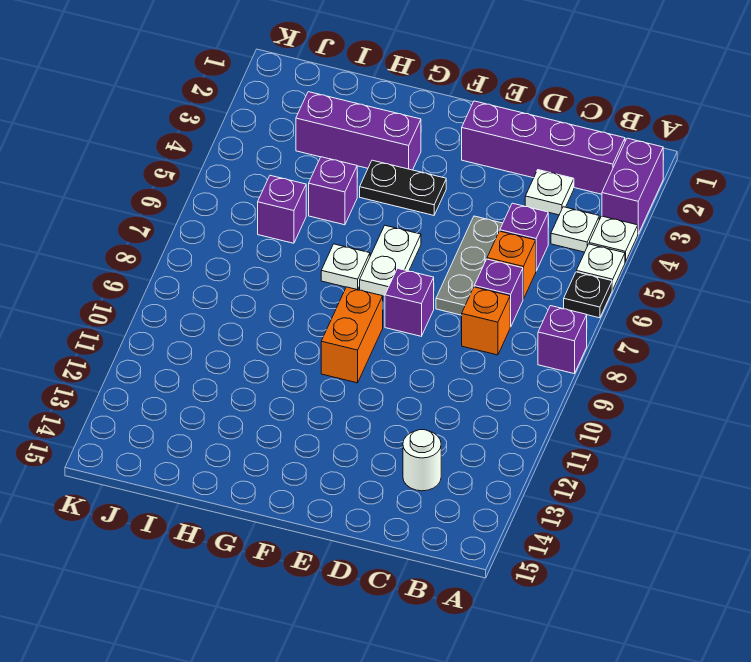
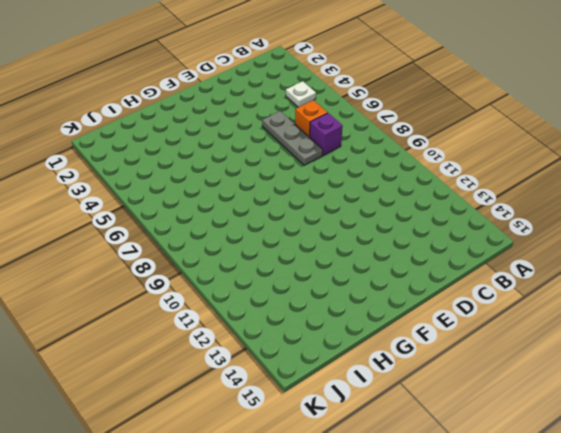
none -> purple 1x2 brick [602,138,663,234]
none -> white 1x1 plate [589,216,638,262]
none -> white 1x1 plate [576,244,625,290]

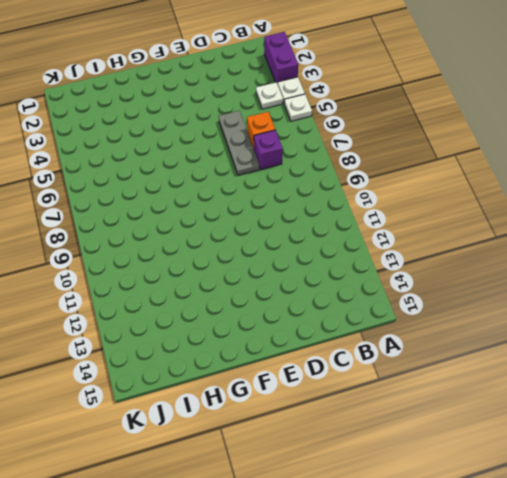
none -> black 1x1 plate [564,272,612,318]
none -> purple 1x1 brick [538,306,587,373]
none -> purple 1x4 brick [462,101,625,194]

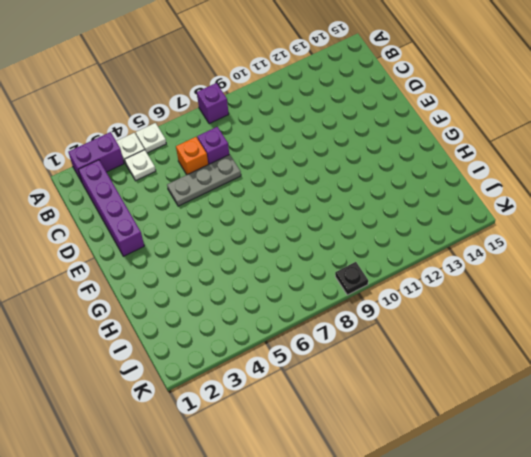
black 1x1 plate [335,262,368,295] -> black 1x1 plate moved to [564,272,612,318]
none -> white 1x1 plate [525,170,574,215]
none -> purple 1x1 brick [500,203,548,271]
none -> orange 1x1 brick [462,287,510,355]

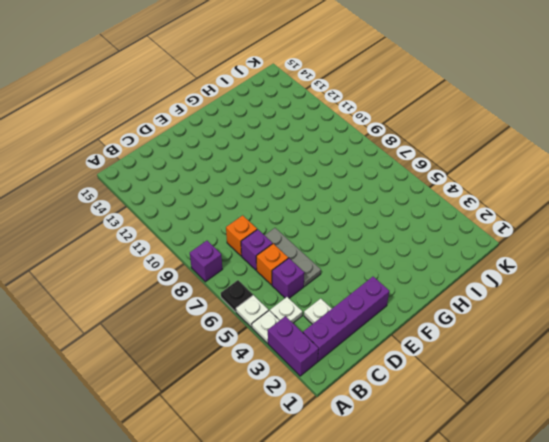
none -> white 1x1 round brick [403,430,441,491]
none -> purple 1x1 brick [385,268,434,336]
none -> black 1x2 plate [360,160,446,215]

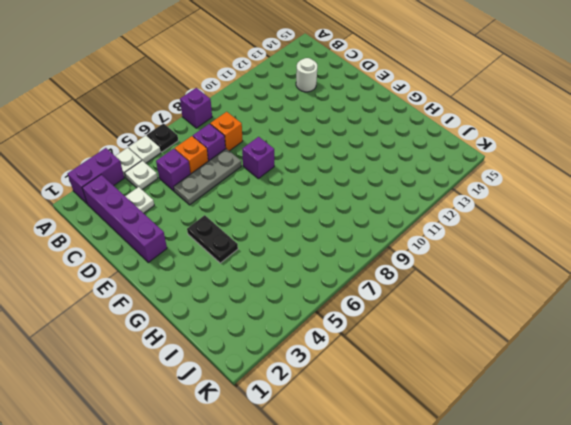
none -> white 1x2 plate [360,226,421,297]
none -> orange 1x2 brick [321,287,383,383]
none -> purple 1x3 brick [296,92,421,170]

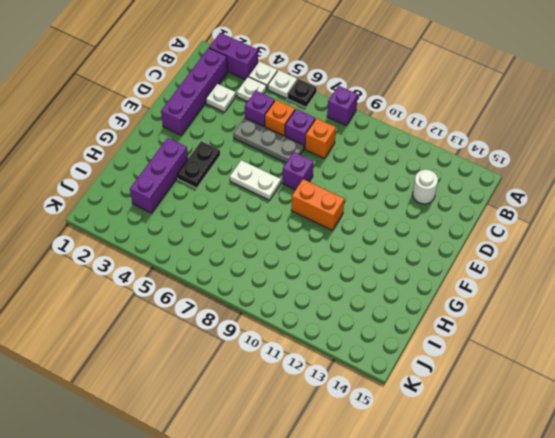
none -> white 1x1 plate [321,244,370,290]
none -> purple 1x1 brick [309,157,357,225]
none -> purple 1x1 brick [258,175,306,243]

